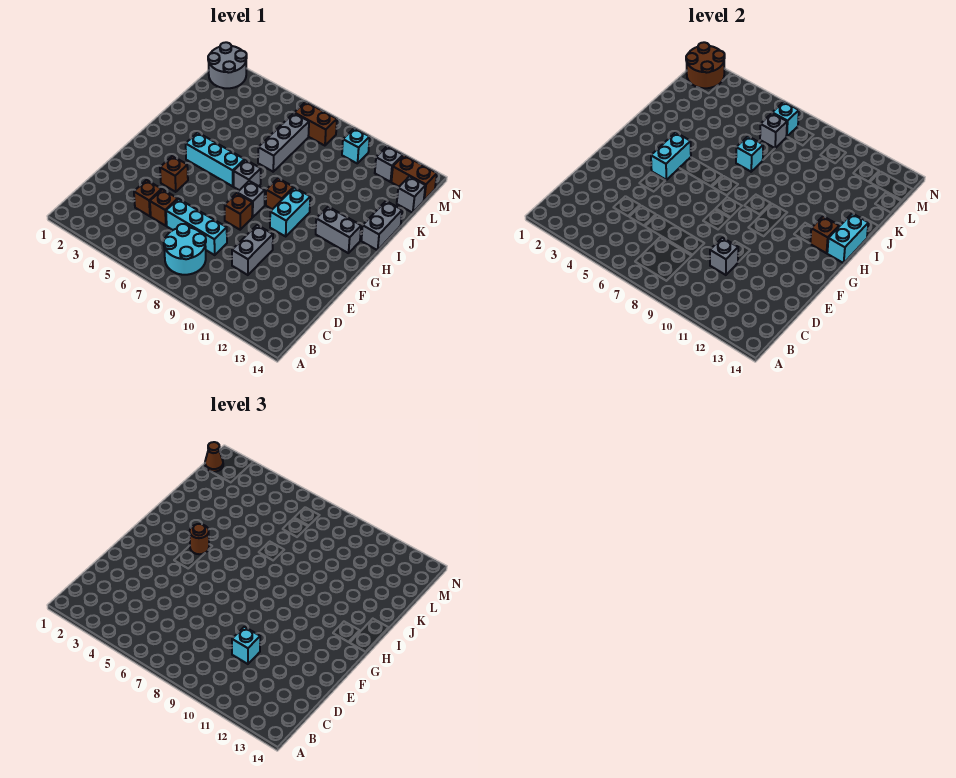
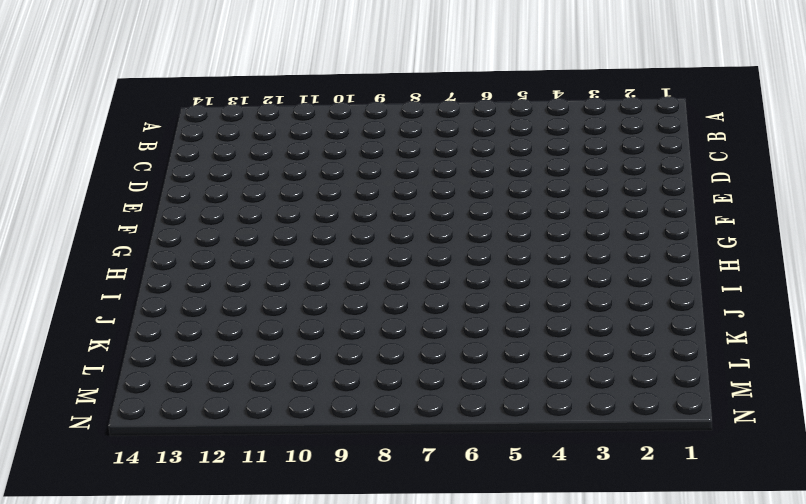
none -> cyan 2x2 round brick [164,224,206,275]
none -> brown 1x1 brick [134,180,162,216]
none -> brown 1x1 brick [150,189,178,226]
none -> cyan 1x3 brick [166,199,227,255]

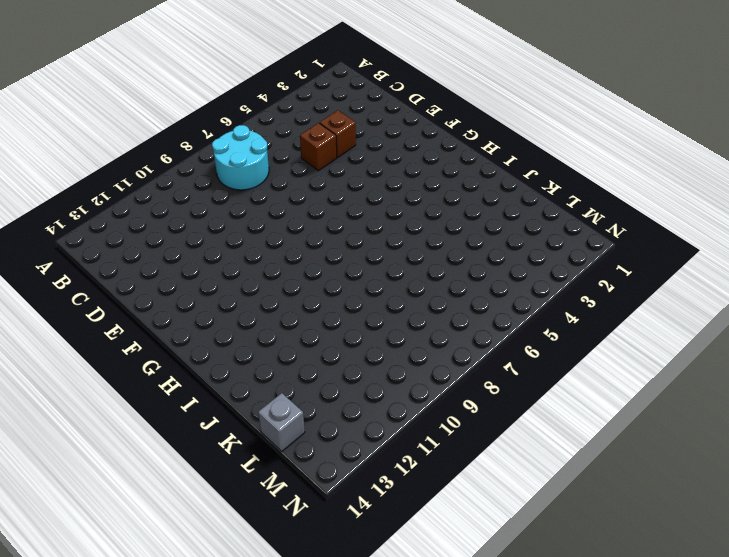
none -> cyan 1x3 brick [166,199,227,255]
none -> grey 1x2 brick [232,225,273,275]
none -> brown 1x1 brick [160,156,188,192]
none -> brown 1x1 brick [225,193,252,230]

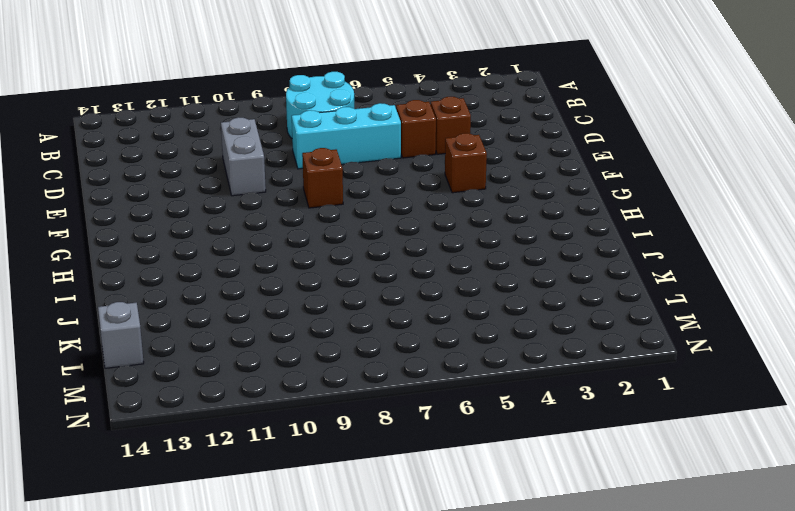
none -> grey 1x1 brick [237,181,265,217]
none -> cyan 1x2 brick [270,188,310,236]
none -> cyan 1x3 brick [186,133,245,186]
none -> grey 1x1 brick [234,160,261,190]

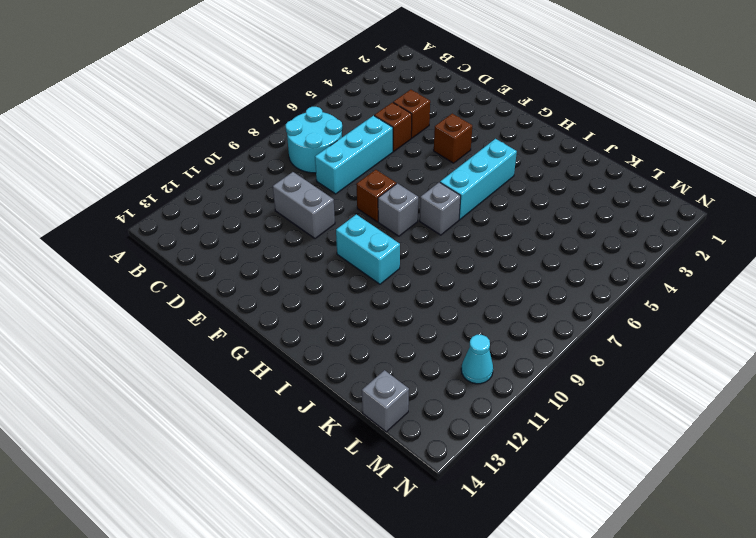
cyan 1x1 cone [461,335,493,384] -> none
none -> brown 1x1 brick [266,178,294,209]
none -> grey 1x2 brick [316,207,361,253]
none -> grey 1x2 brick [361,201,402,250]
none -> grey 1x3 brick [258,113,309,172]

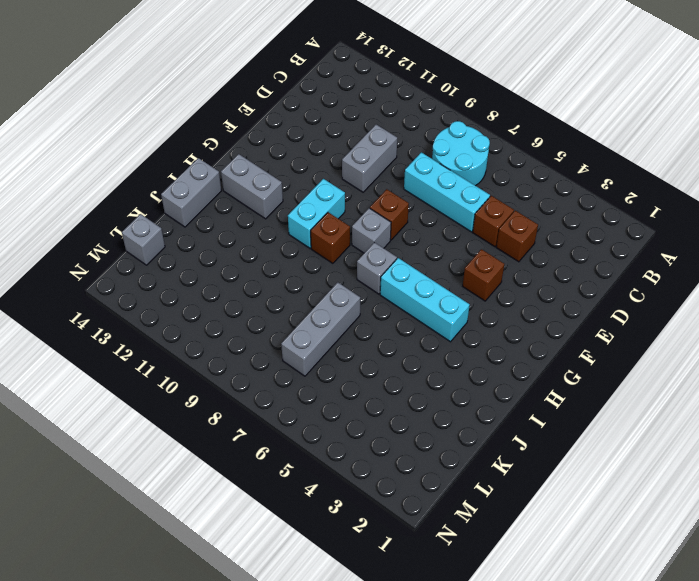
none -> grey 2x2 round brick [208,42,247,88]
none -> brown 1x2 brick [294,102,337,146]
none -> cyan 1x1 brick [342,128,370,164]
none -> grey 1x1 brick [375,146,403,182]

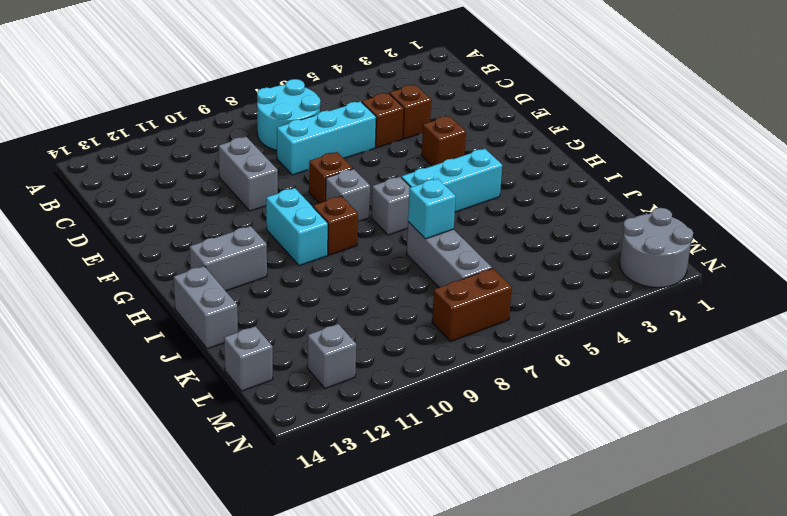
none -> cyan 1x1 brick [342,128,370,164]
none -> brown 1x2 brick [391,155,437,200]
none -> grey 1x1 brick [710,238,738,275]
none -> cyan 1x2 brick [651,133,691,180]

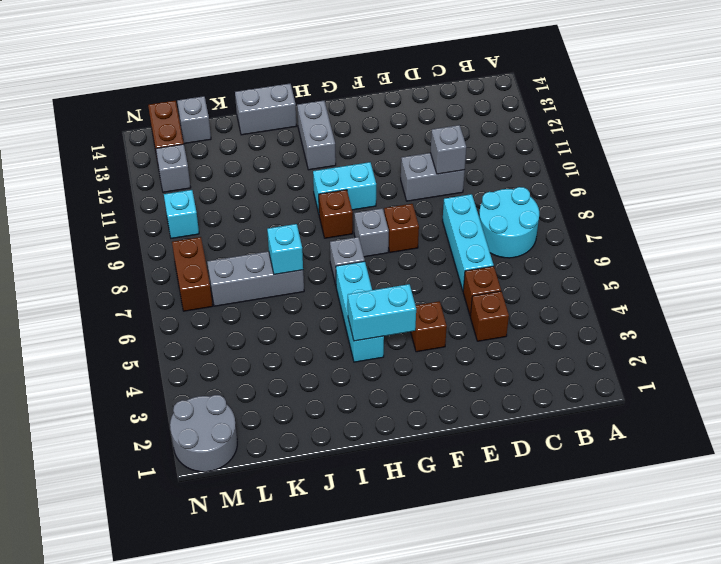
none -> brown 1x1 brick [810,216,839,253]
none -> cyan 1x2 brick [827,213,868,263]
none -> grey 1x1 brick [760,113,787,148]
none -> brown 2x2 round brick [686,42,725,88]

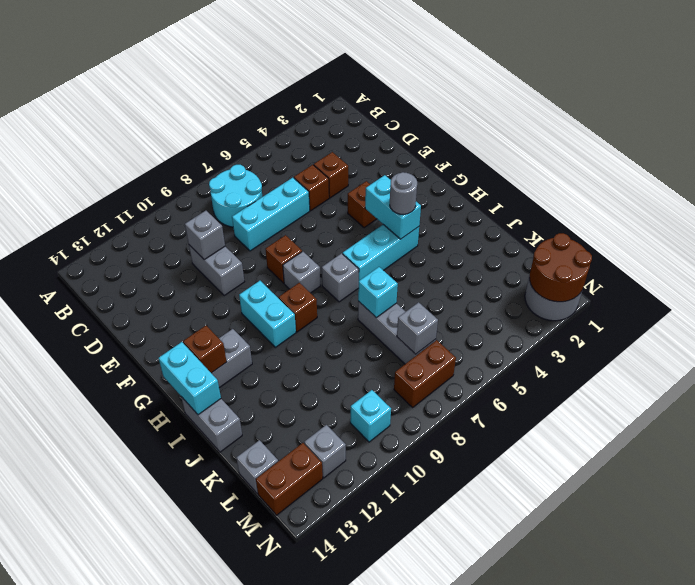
grey 1x1 round brick [390,172,417,214] -> brown 1x1 round brick [190,524,209,554]
none -> cyan 1x1 brick [772,102,799,137]
none -> cyan 1x1 brick [232,627,260,664]
none -> brown 1x1 cone [205,442,223,472]

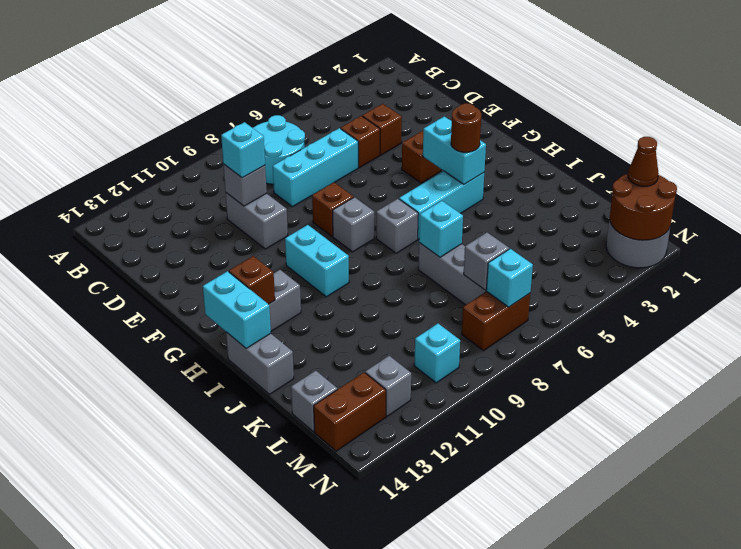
none -> brown 1x1 brick [266,178,294,209]

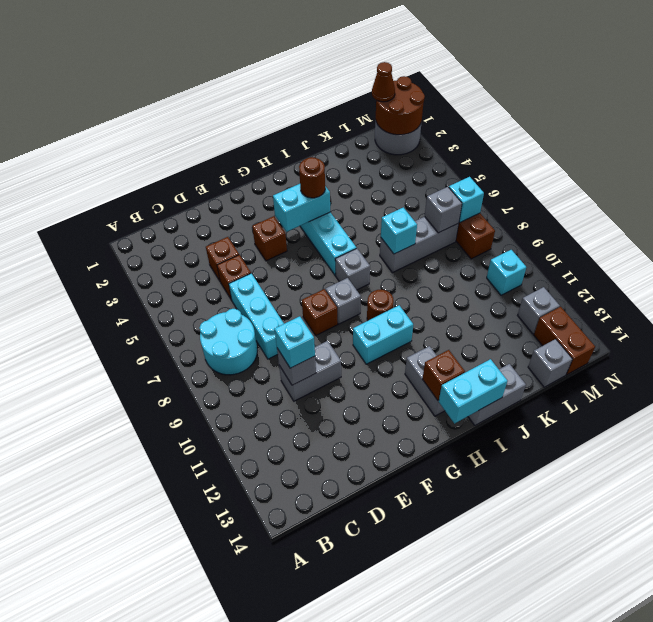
brown 1x1 round brick [367,290,394,321] -> brown 1x1 brick [266,178,294,209]

